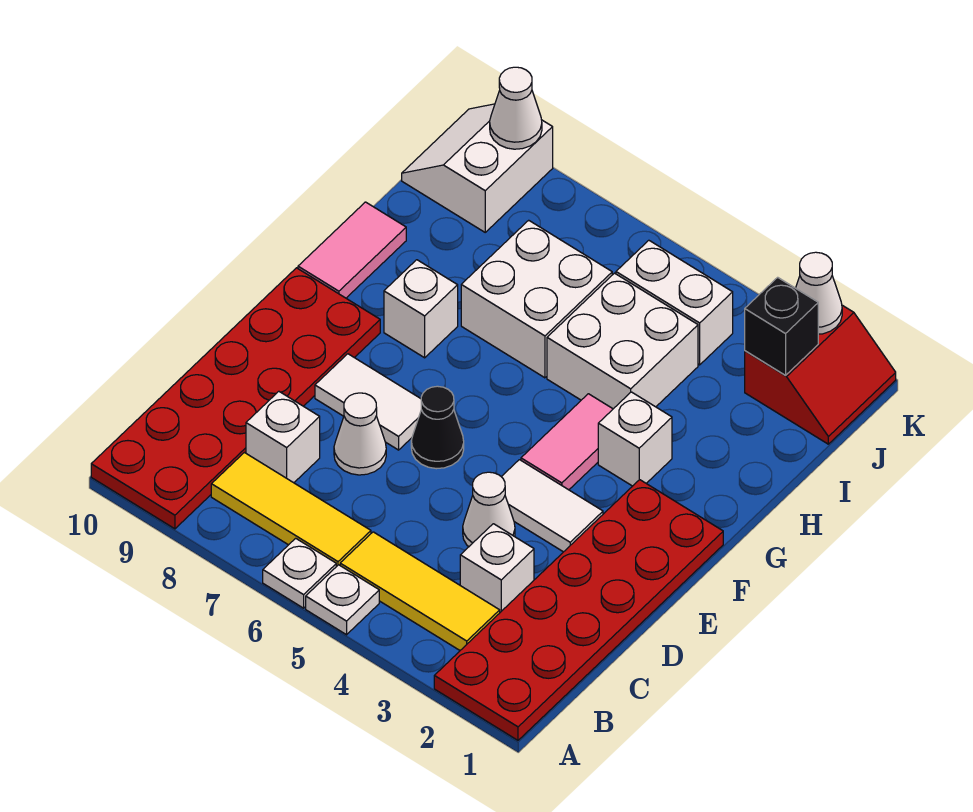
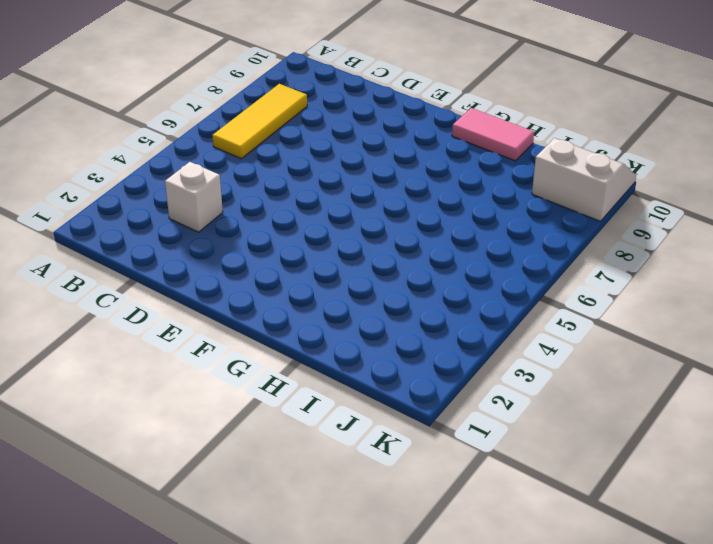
none -> red 2x6 plate [434,480,723,740]
none -> white 1x1 plate [306,565,379,635]
none -> white 1x1 plate [263,538,336,608]

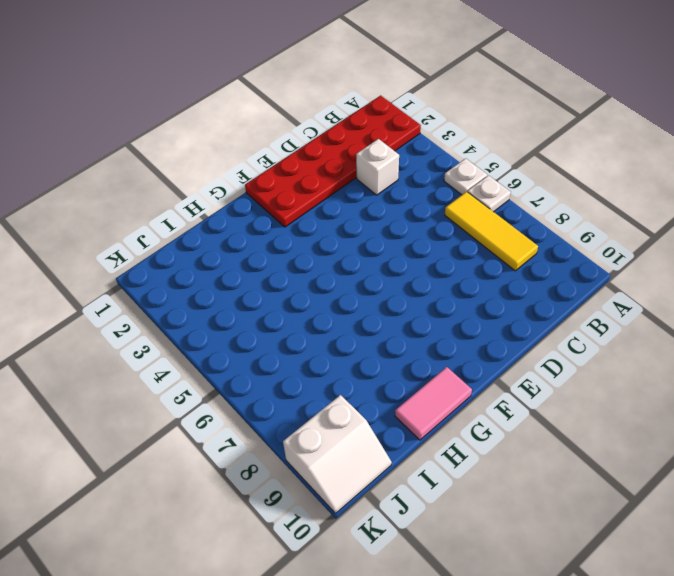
none -> red 2x6 plate [91,268,380,529]
none -> yellow 1x3 tile [340,532,500,650]
none -> white 1x1 brick [246,391,320,483]

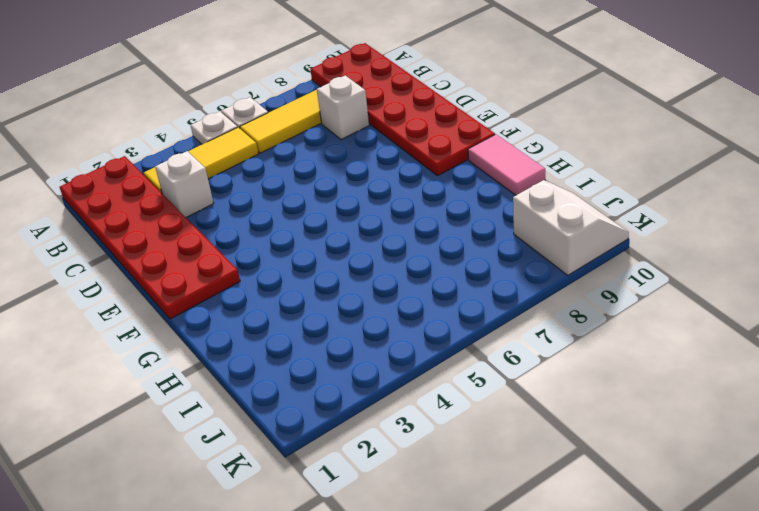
none -> white 1x1 cone [463,472,515,547]
none -> white 1x1 cone [334,393,386,475]
none -> white 1x2 tile [501,460,603,552]

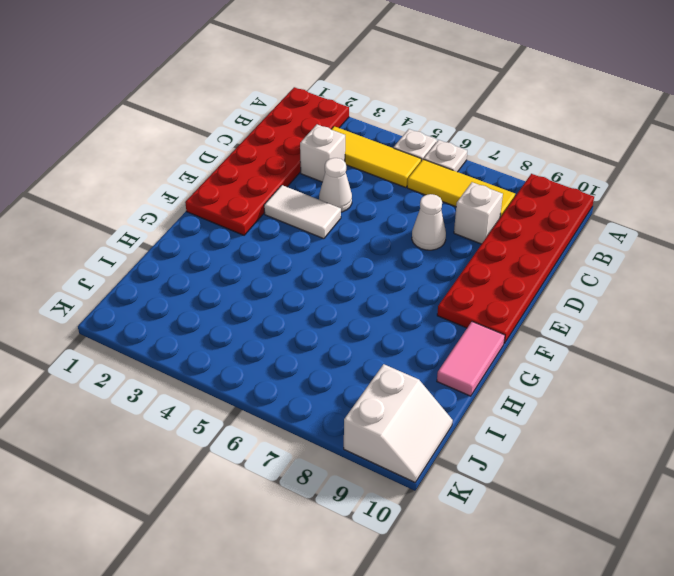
none -> black 1x1 cone [411,386,464,469]
none -> white 1x2 tile [315,354,421,450]
none -> pink 1x2 tile [521,394,613,490]

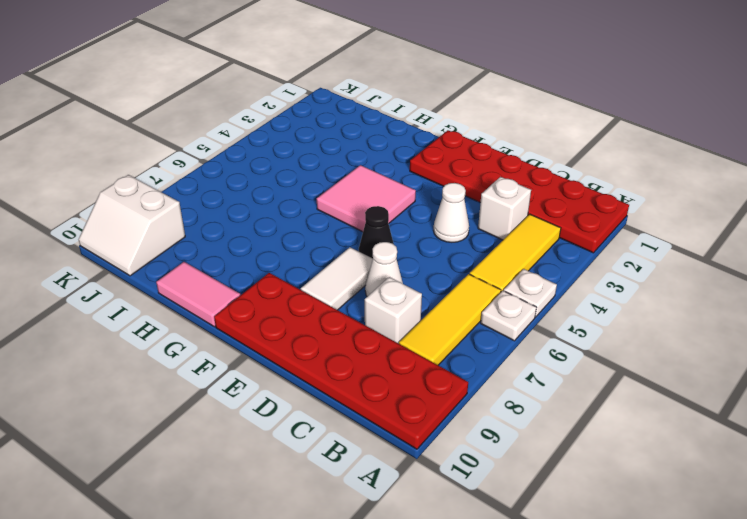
pink 2x2 tile [317,165,416,232] -> pink 1x2 tile [521,394,613,490]
none -> white 1x2 tile [501,460,603,552]
none -> white 1x1 brick [598,392,672,486]
none -> white 1x1 brick [384,260,458,358]

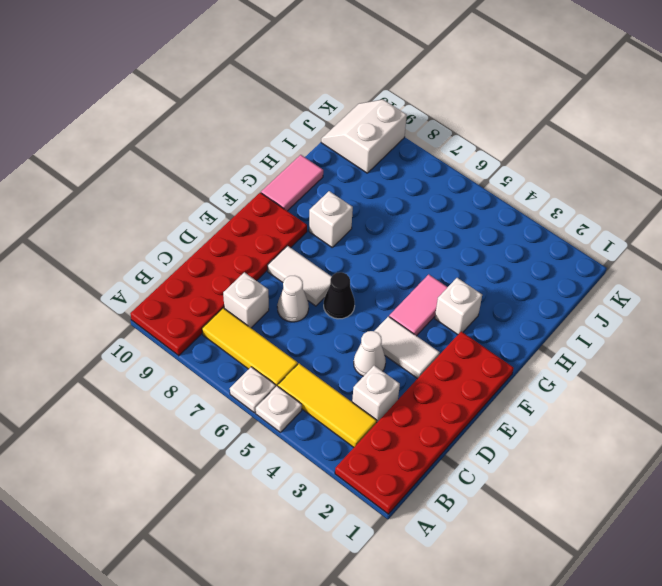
none -> white 2x2 brick [547,273,698,409]
none -> white 2x2 brick [461,220,612,378]
none -> red 2x2 slope [745,305,896,444]

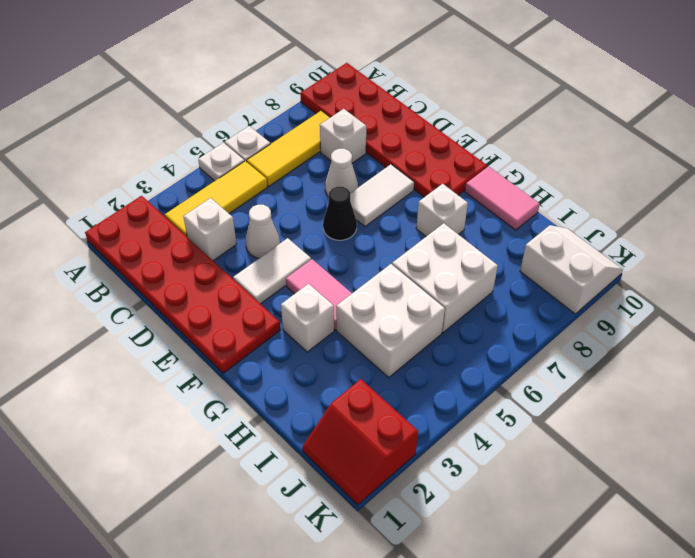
none -> white 1x2 brick [616,240,733,365]
none -> black 1x1 brick [745,277,818,375]
none -> white 1x1 cone [796,252,842,334]

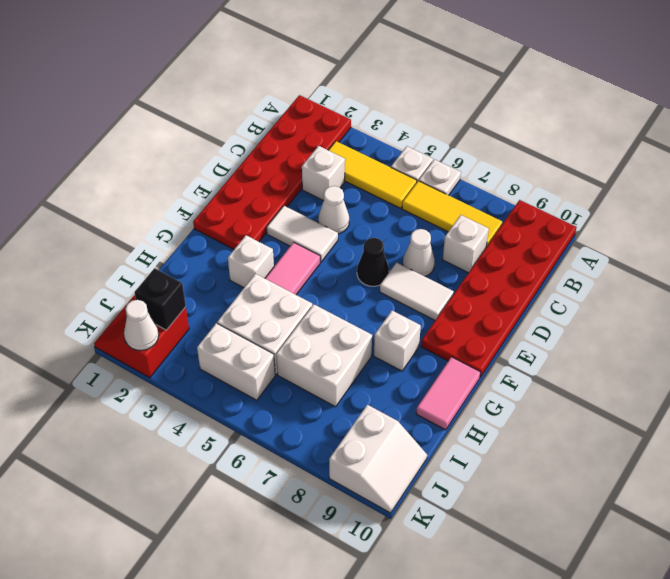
none -> white 1x1 cone [490,67,542,149]

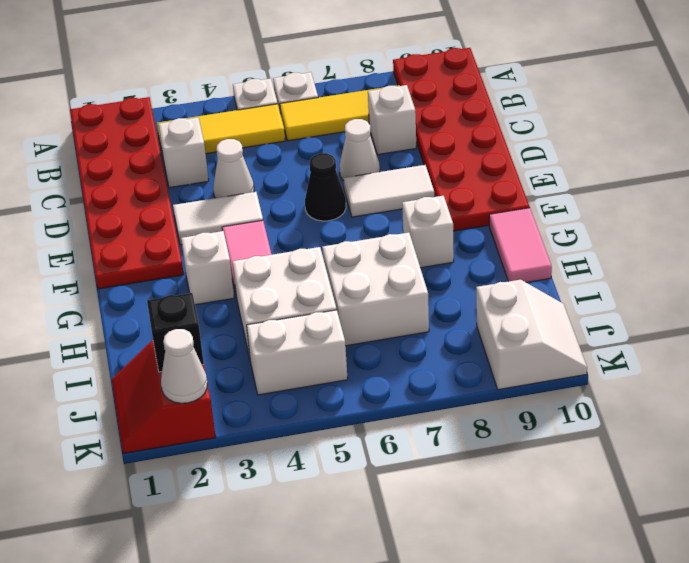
none -> white 1x1 cone [490,67,542,149]

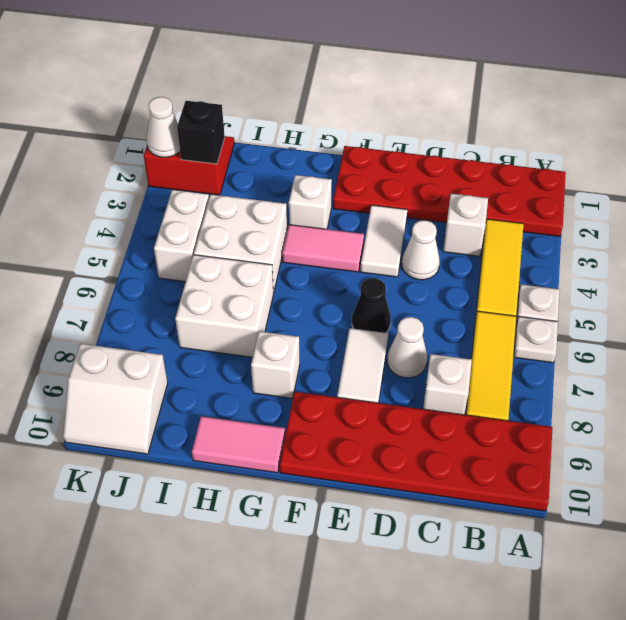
none -> white 1x1 cone [490,67,542,149]

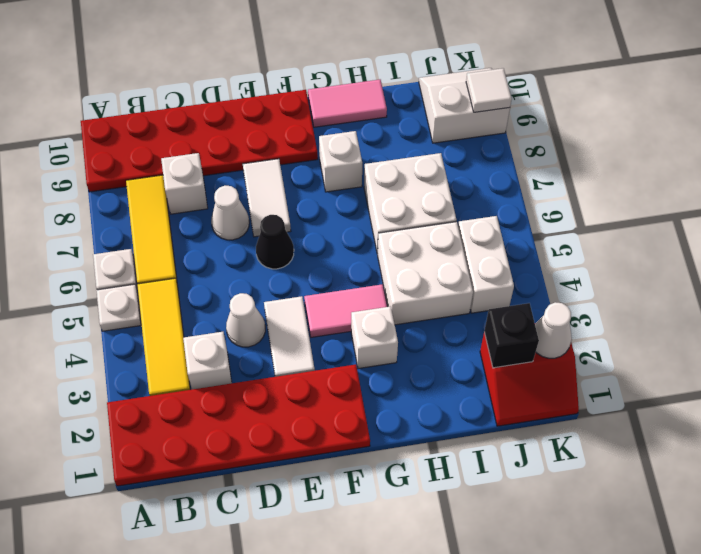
white 1x1 tile [466,68,512,112] -> white 1x1 cone [490,67,542,149]

